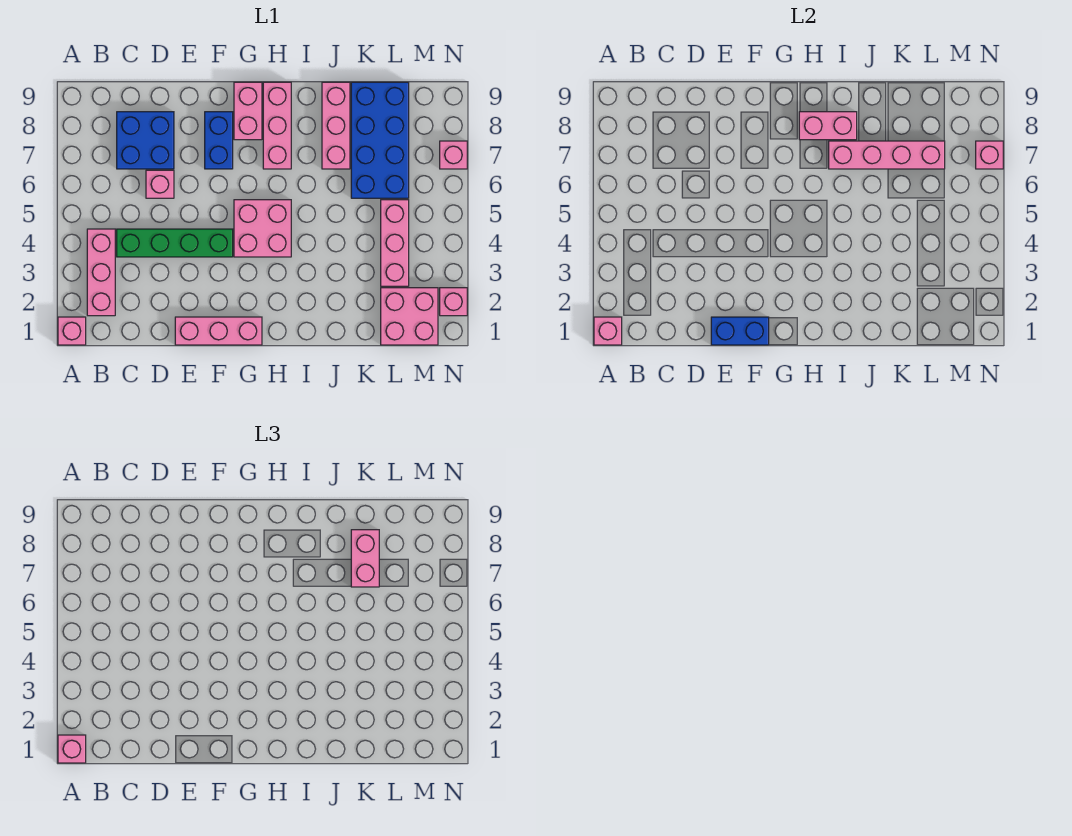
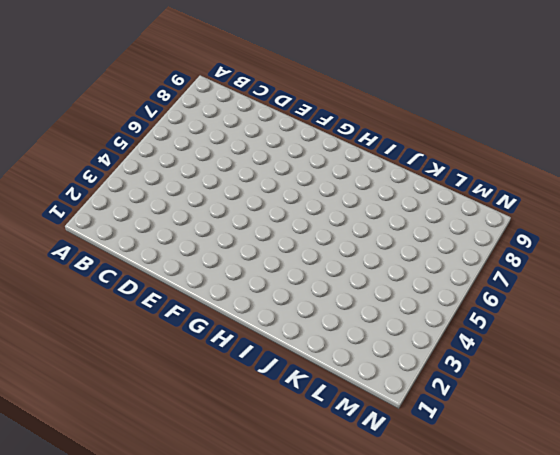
none -> pink 1x1 brick [58,317,86,345]
none -> pink 1x3 brick [87,229,115,316]
none -> green 1x4 brick [117,229,233,257]

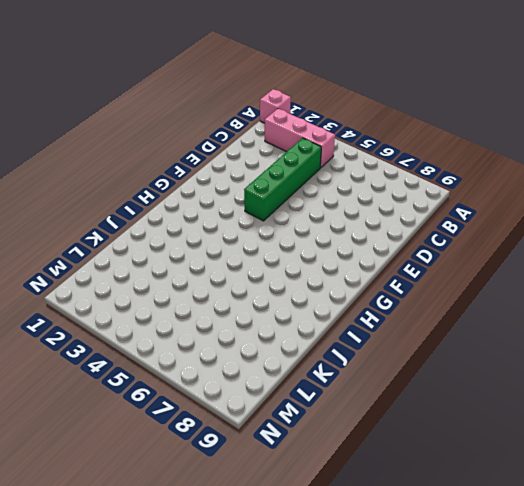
none -> blue 2x2 brick [117,112,174,169]
none -> pink 1x1 brick [146,170,174,198]
none -> pink 1x3 brick [175,317,262,345]

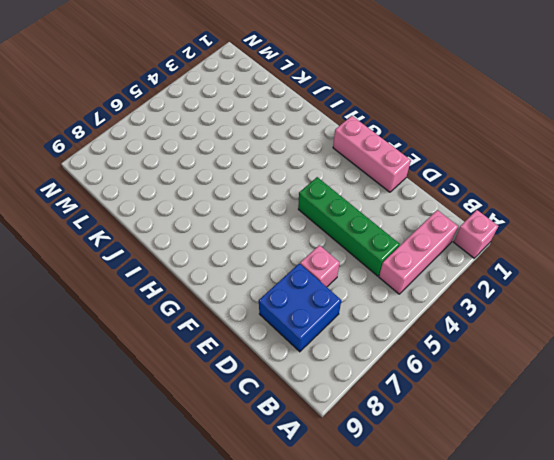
none -> blue 1x2 brick [205,112,233,169]
none -> pink 2x2 brick [234,200,291,257]
none -> pink 1x2 brick [234,82,262,140]

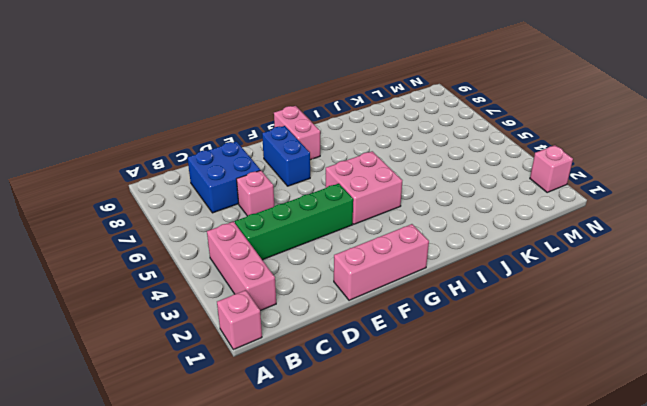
none -> pink 1x3 brick [263,82,291,169]
none -> pink 1x3 brick [322,82,350,169]
none -> blue 2x4 brick [351,82,409,198]

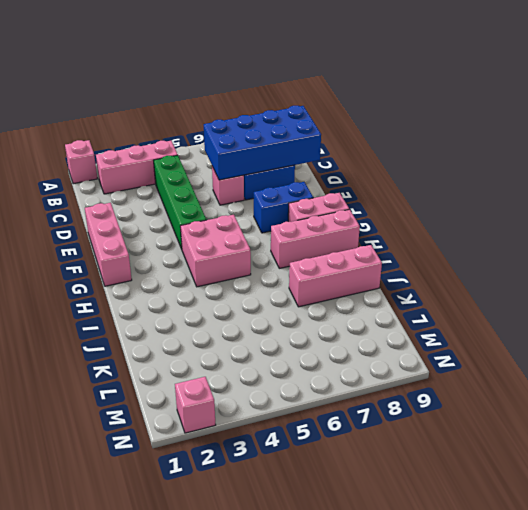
blue 2x4 brick [204,106,321,180] -> blue 2x4 brick moved to [351,82,409,198]
none -> pink 2x2 brick [381,288,438,345]
none -> pink 1x3 brick [381,200,409,286]
none -> pink 1x1 brick [440,141,467,169]

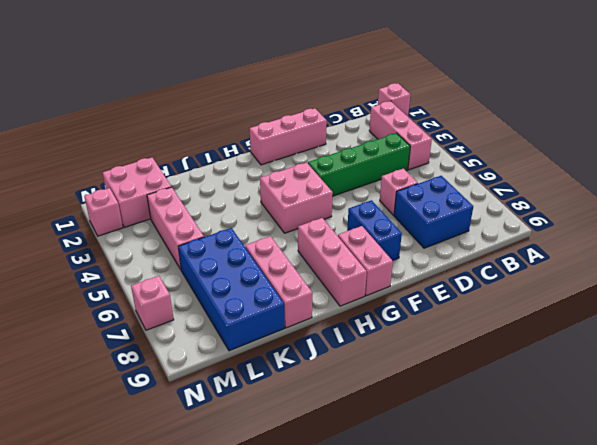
none -> pink 1x1 brick [594,317,622,345]
none -> blue 1x2 brick [711,317,769,345]
none -> pink 1x2 brick [799,112,857,140]

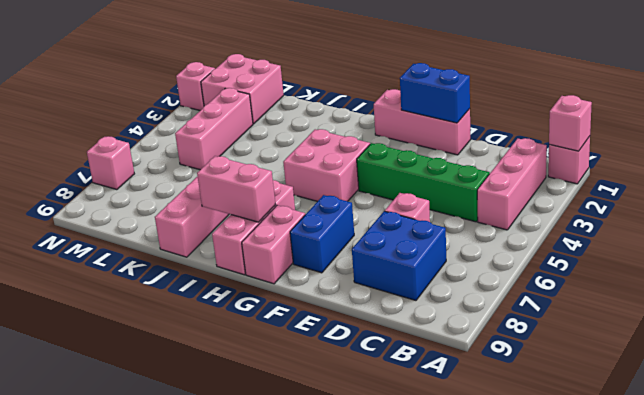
none -> blue 2x4 brick [351,82,409,198]
none -> pink 1x4 brick [829,141,945,169]
none -> pink 1x1 brick [976,141,1003,169]

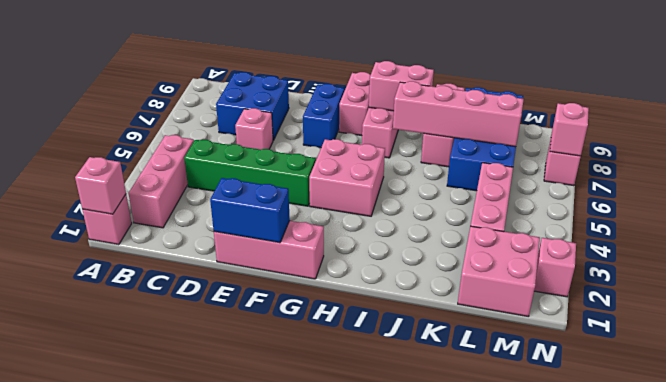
none -> pink 1x1 brick [58,735,86,763]
none -> pink 1x2 brick [351,530,379,587]

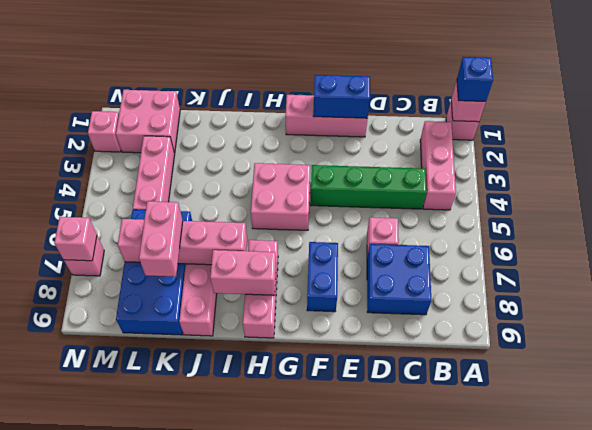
blue 1x1 brick [457,57,493,101] -> pink 1x1 brick [58,735,86,763]
none -> pink 1x2 brick [234,82,262,140]

